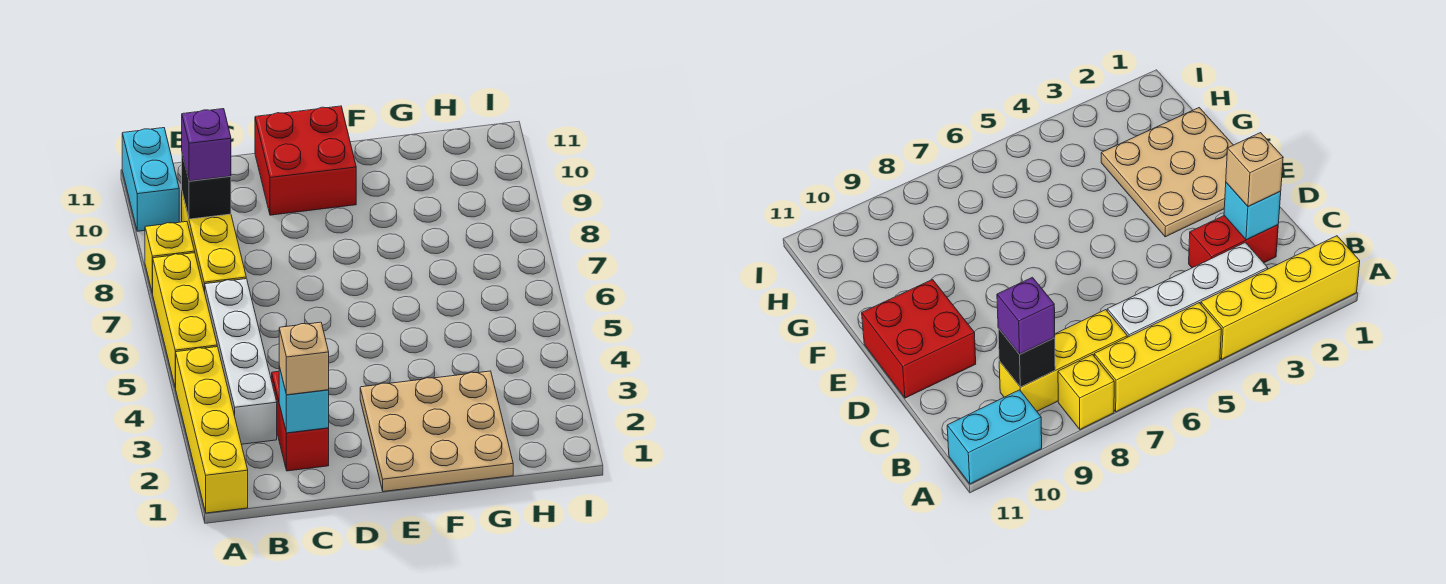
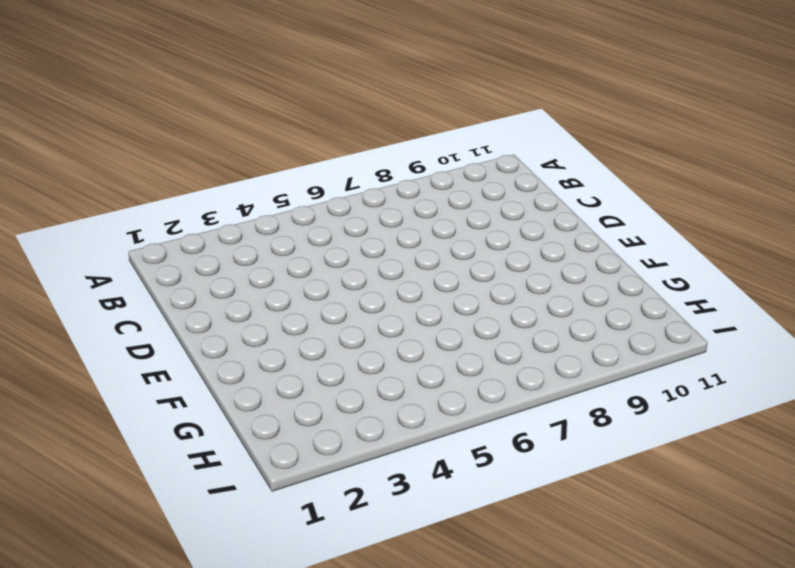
none -> yellow 1x4 brick [176,347,248,513]
none -> yellow 1x3 brick [153,253,217,388]
none -> yellow 1x1 brick [145,222,195,294]

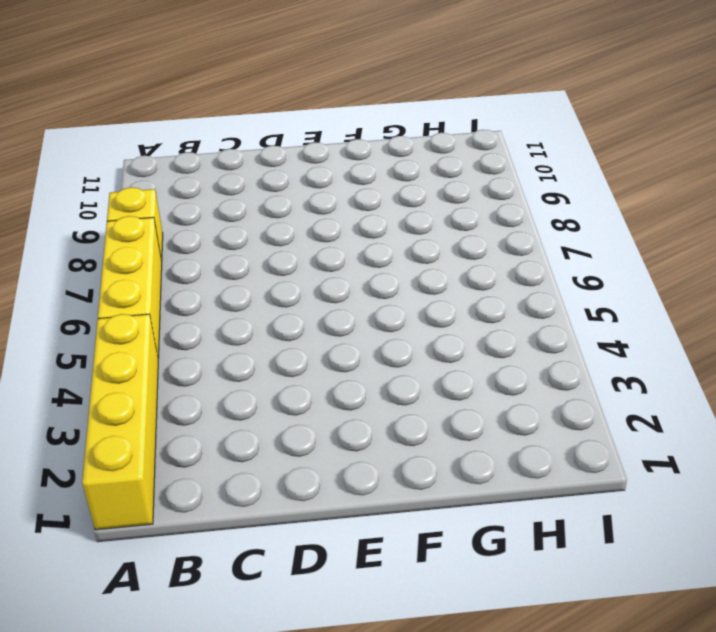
none -> cyan 1x2 brick [122,128,179,231]
none -> white 1x4 brick [205,279,277,444]
none -> yellow 1x3 brick [182,193,246,292]

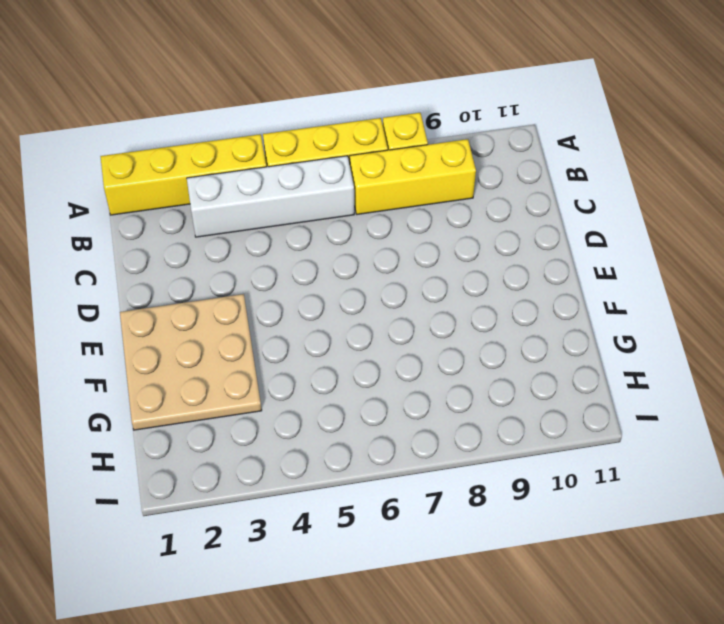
none -> cyan 1x2 brick [122,128,179,231]
none -> red 1x2 brick [272,371,329,471]
none -> red 2x2 brick [255,106,356,215]

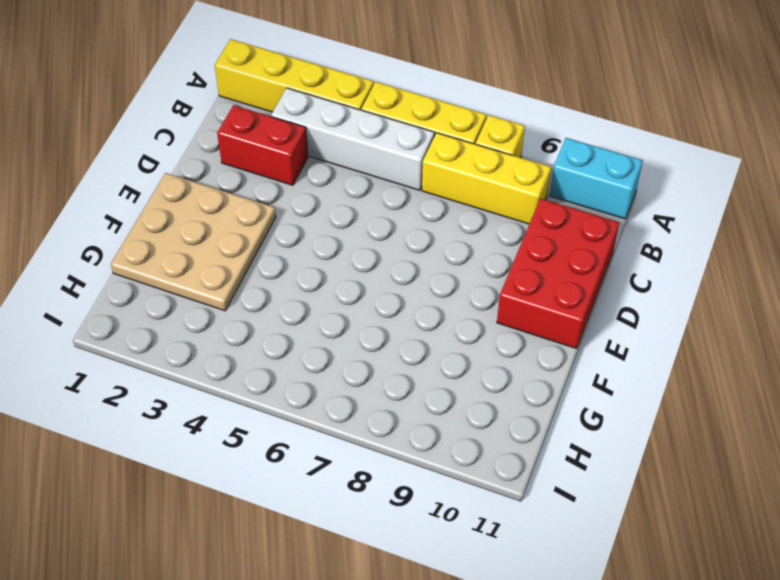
red 2x3 brick [497,199,619,349] -> red 2x2 brick [255,106,356,215]
none -> black 1x1 brick [182,155,231,219]
none -> cyan 1x1 brick [279,367,329,433]
none -> purple 1x1 brick [182,109,231,181]

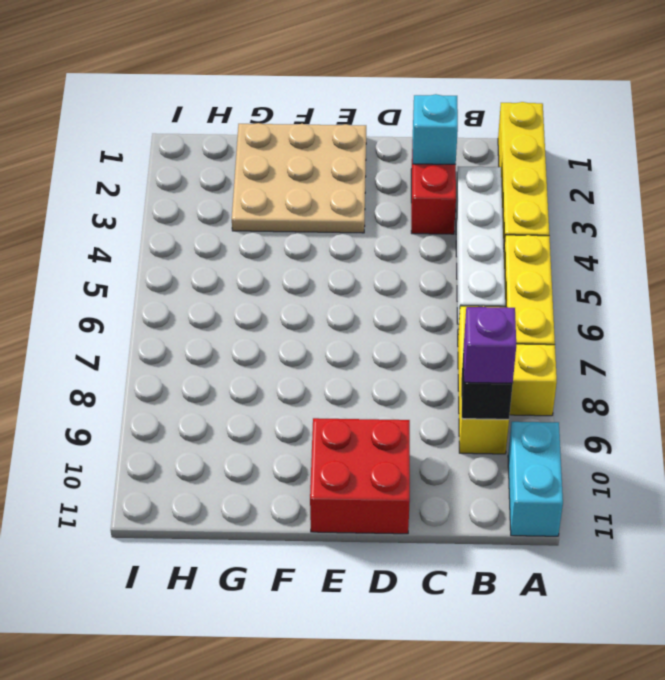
none -> tan 1x1 brick [279,322,329,395]

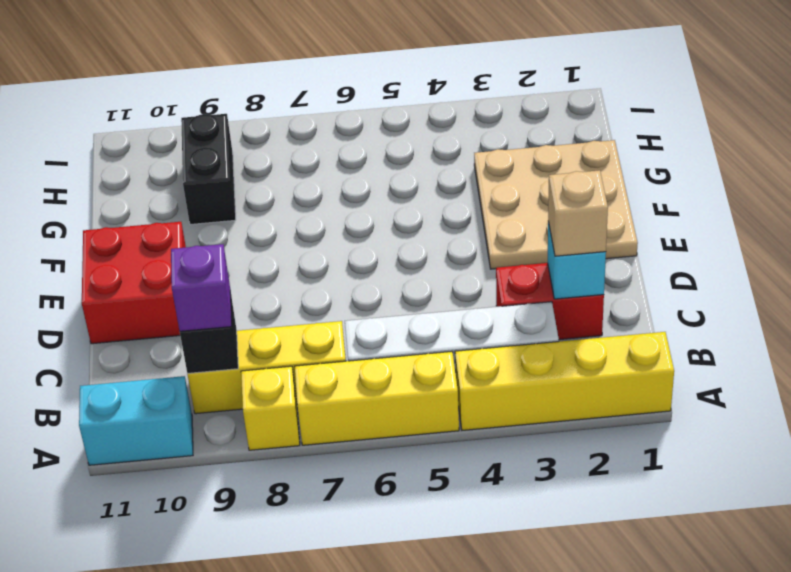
black 1x2 brick [181,114,236,225] -> none

